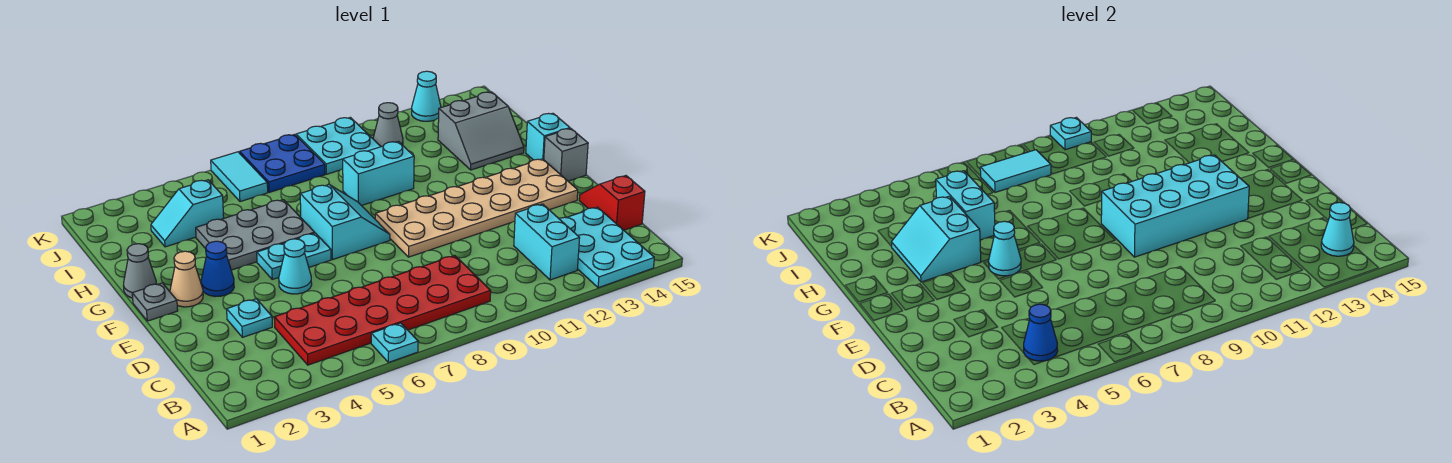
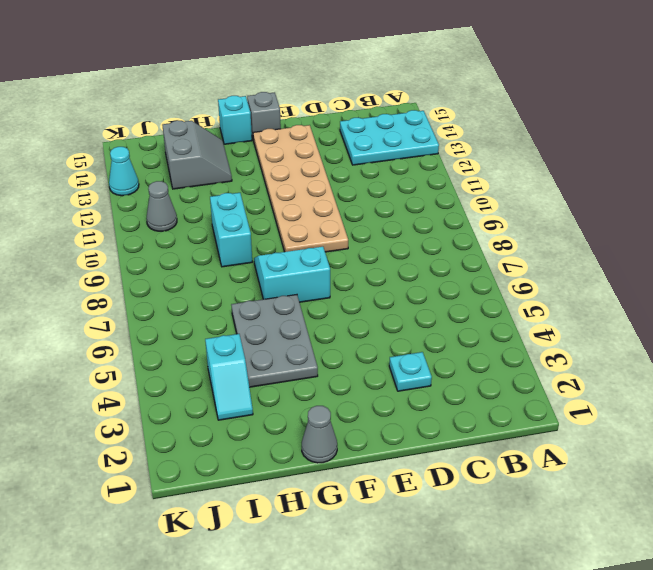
none -> cyan 1x1 plate [371,323,418,362]
none -> red 2x6 plate [274,256,491,365]
none -> cyan 1x2 brick [514,204,580,280]
none -> red 1x2 slope [579,176,645,230]

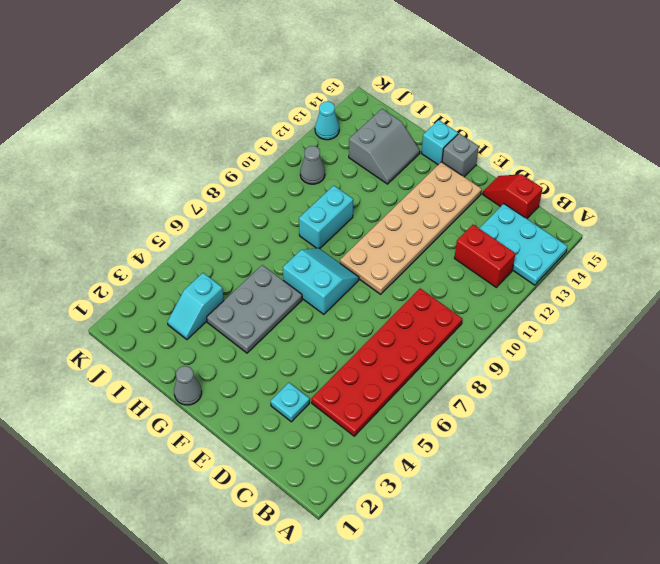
red 1x2 brick [455,225,515,287] -> cyan 1x2 brick [514,204,580,280]
none -> cyan 1x1 plate [371,323,418,362]
none -> cyan 1x1 cone [279,239,312,294]
none -> grey 1x1 plate [132,283,178,321]
none -> tan 1x1 cone [170,251,203,307]

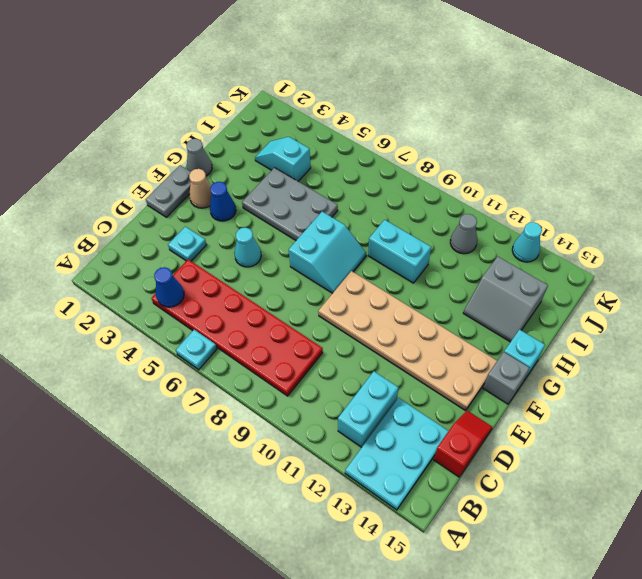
grey 1x2 plate [146,165,191,217] -> grey 1x1 plate [132,283,178,321]
none -> cyan 1x2 plate [257,233,331,279]
none -> cyan 1x2 tile [211,152,268,202]
none -> blue 2x2 plate [240,134,325,192]
none -> cyan 2x2 plate [296,117,381,174]

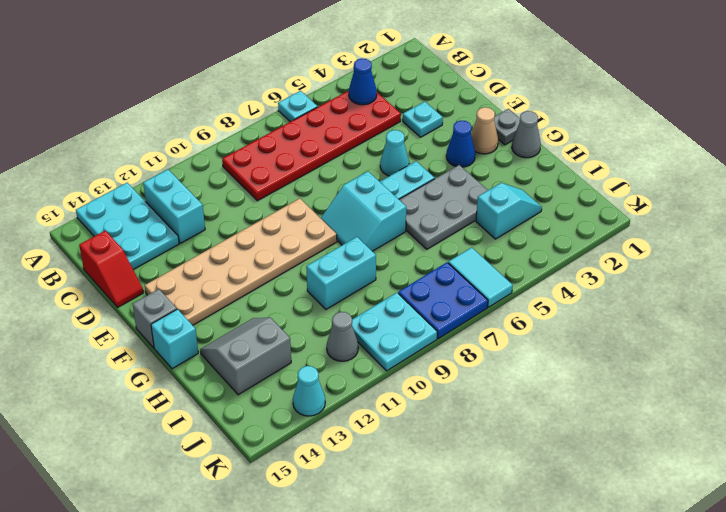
none -> cyan 1x1 cone [1321,202,1354,256]
none -> cyan 2x4 brick [1101,155,1249,257]
none -> cyan 1x1 cone [989,221,1021,276]
none -> cyan 2x2 slope [891,196,981,282]

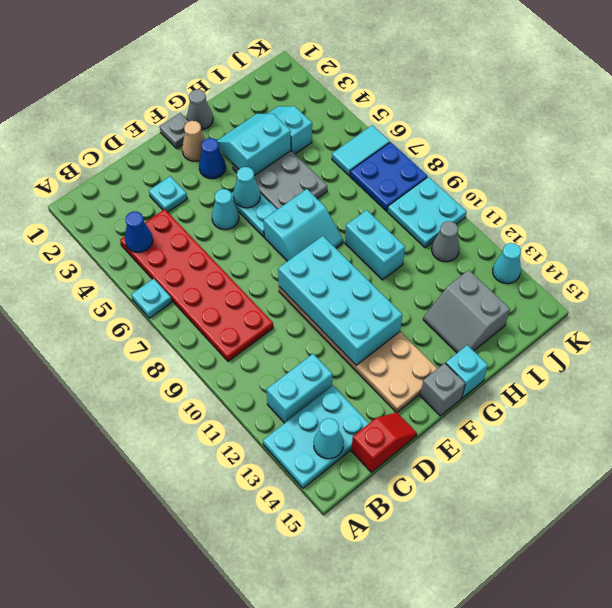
none -> cyan 1x2 brick [936,171,995,240]
none -> cyan 1x2 tile [980,150,1051,192]
none -> cyan 1x1 plate [1050,117,1091,150]

